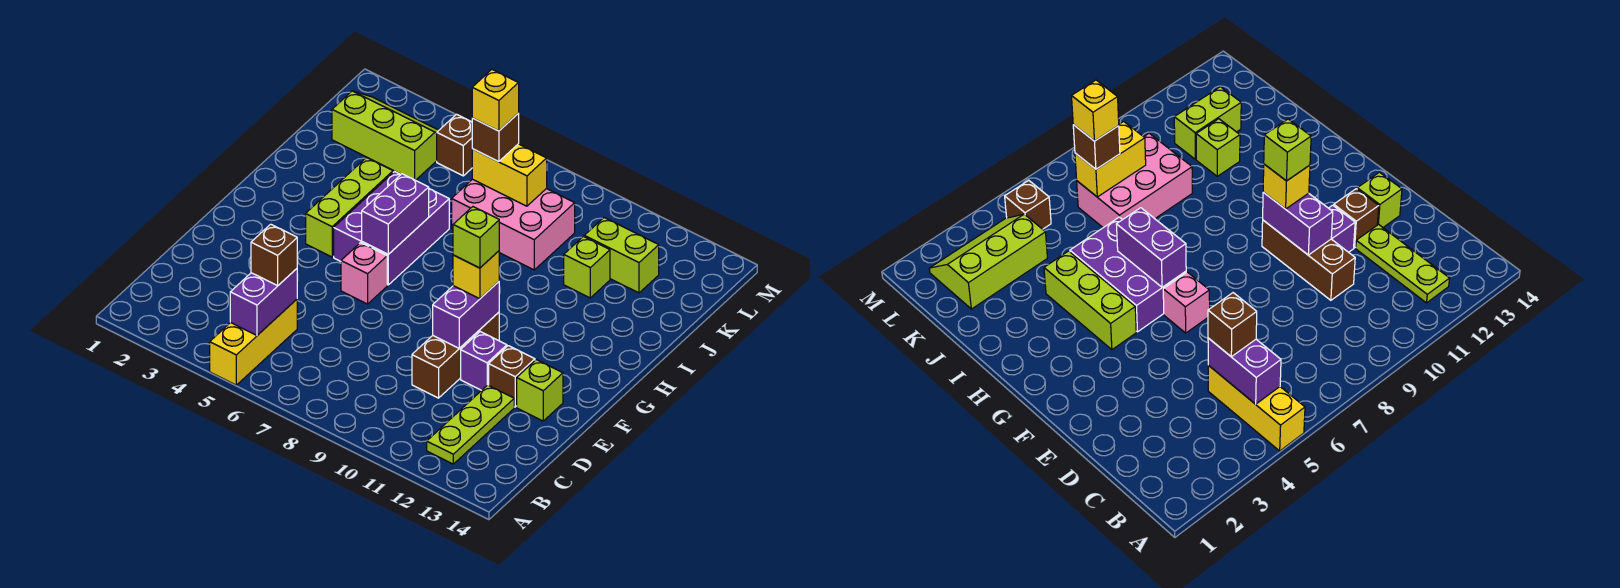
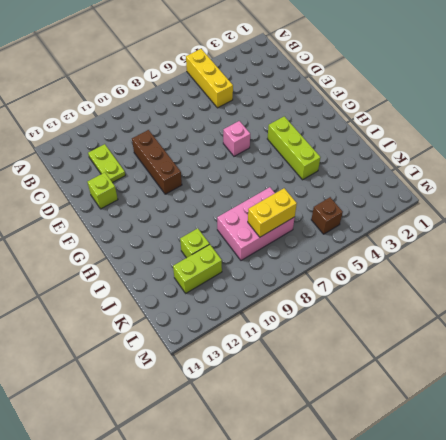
lime 1x2 plate [88,144,125,183] -> lime 1x3 plate [427,385,514,464]
none -> purple 1x1 brick [461,332,507,390]
none -> brown 1x1 brick [489,346,535,407]
none -> purple 2x3 brick [334,171,449,285]

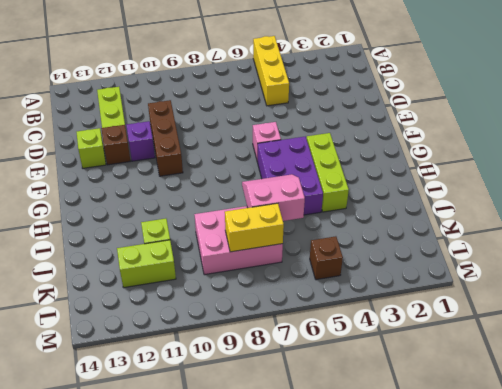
pink 2x2 slope [242,174,305,221] -> none
none -> lime 2x3 slope [332,91,439,180]
none -> purple 1x2 brick [230,269,297,335]
none -> purple 1x2 brick [433,282,499,348]

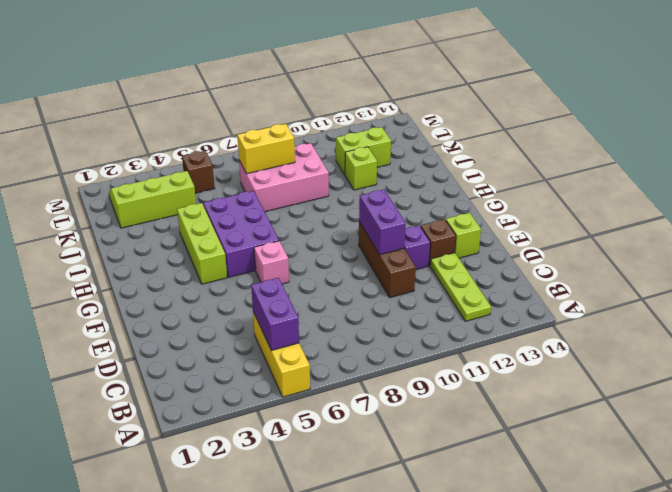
none -> purple 1x2 brick [362,174,429,254]
none -> brown 1x1 brick [251,224,297,286]
none -> yellow 1x1 brick [453,251,499,299]

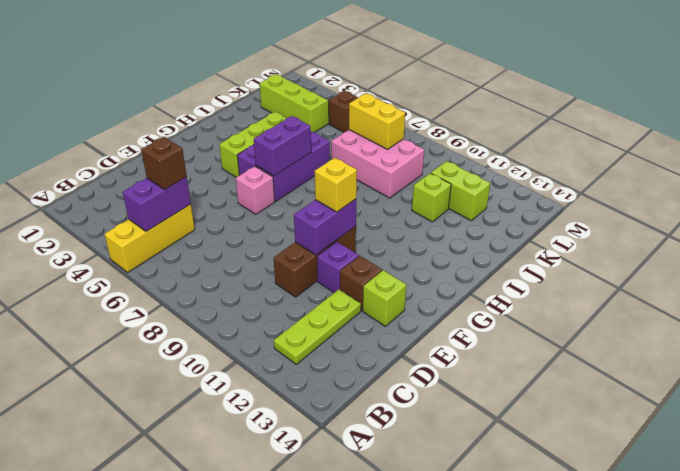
none -> brown 1x1 brick [472,114,519,162]
none -> lime 1x1 brick [453,207,499,268]
none -> yellow 1x1 brick [472,70,519,131]

